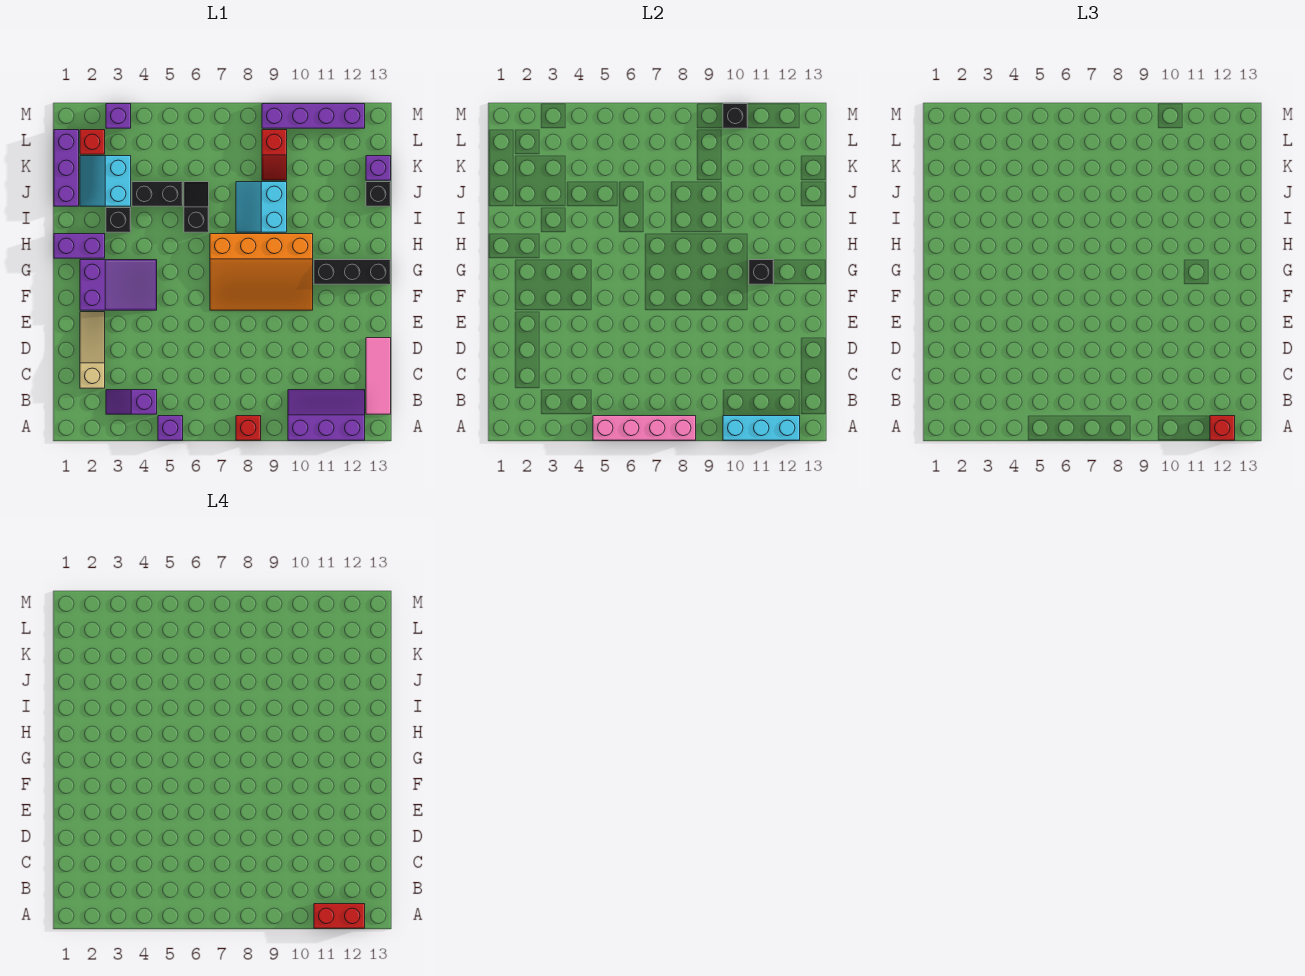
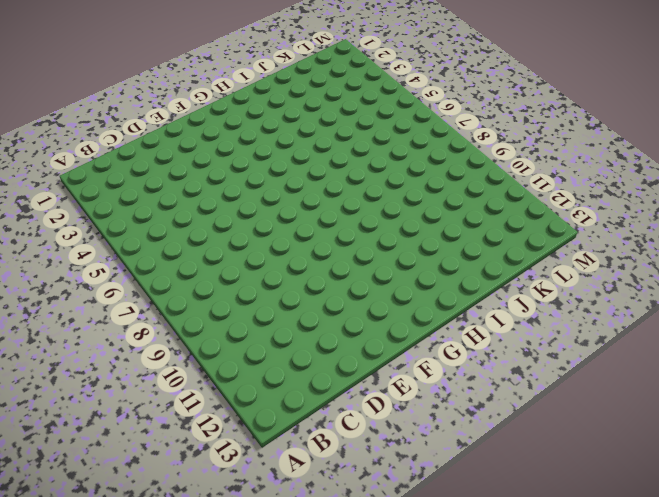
none -> purple 1x1 brick [158,416,183,440]
none -> red 1x1 brick [236,416,261,440]
none -> purple 2x3 slope [288,390,365,440]

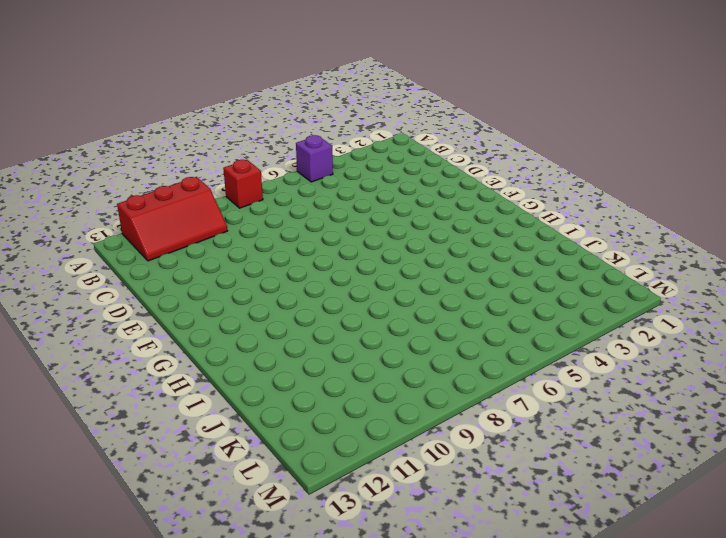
red 2x3 slope [117,177,228,261] -> purple 2x3 slope [288,390,365,440]
none -> purple 1x2 slope [106,390,157,414]
none -> pink 1x3 tile [366,338,391,414]
none -> tan 1x3 slope [80,312,105,388]

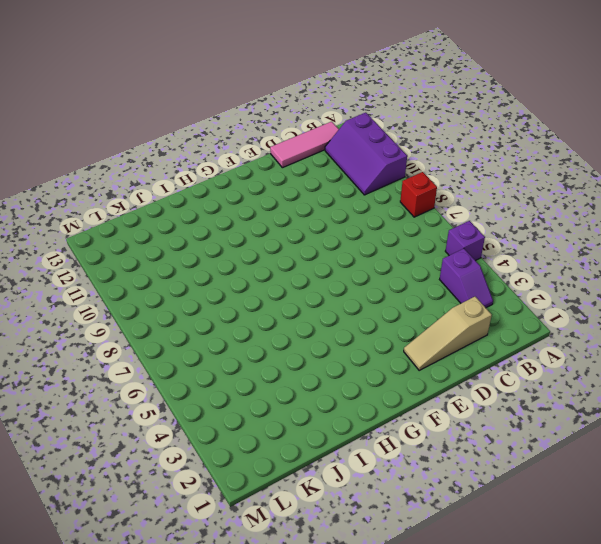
none -> purple 2x3 slope [80,260,157,310]
none -> orange 3x4 slope [210,234,313,310]
none -> black 1x3 brick [314,260,391,284]

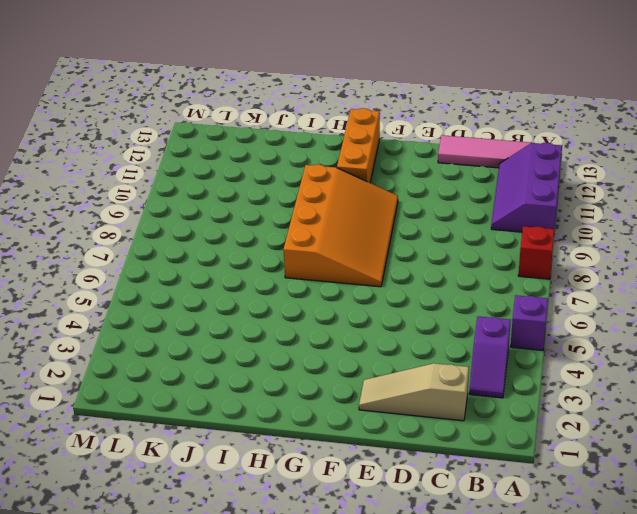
orange 1x3 brick [337,108,380,183] -> black 1x3 brick [314,260,391,284]
none -> purple 2x3 slope [80,260,157,310]
none -> purple 1x2 brick [54,234,105,258]
none -> black 1x1 brick [106,208,131,232]

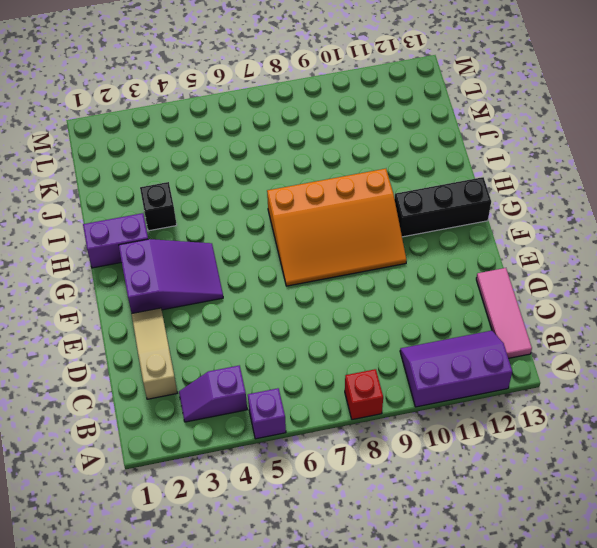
none -> black 1x2 slope [184,182,209,232]
none -> cyan 2x2 slope [236,182,287,232]
none -> purple 1x3 brick [54,130,79,206]

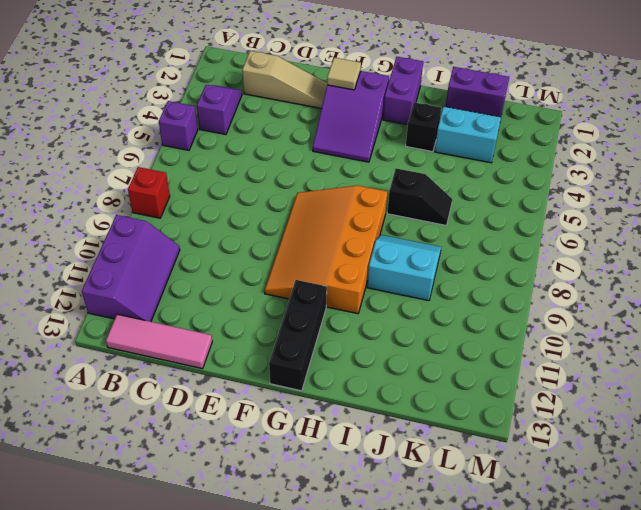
tan 1x1 tile [327,58,361,90] -> none
purple 1x2 brick [445,67,509,117] -> purple 1x3 brick [54,130,79,206]
none -> black 1x2 brick [132,182,183,206]
none -> black 1x1 brick [366,182,391,206]
none -> red 1x2 slope [262,130,287,180]

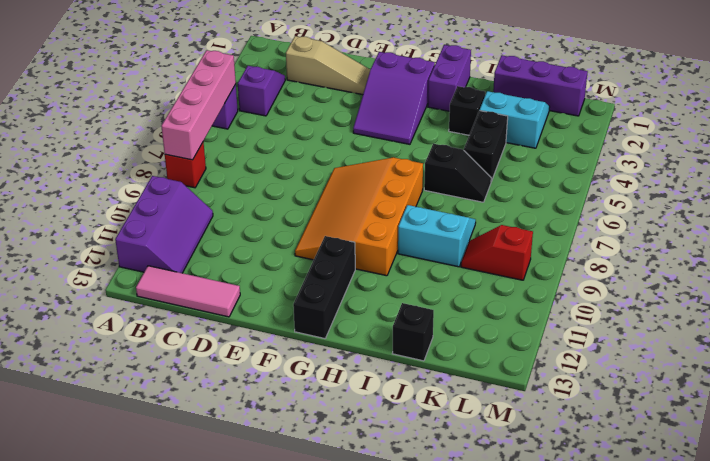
none -> purple 1x1 brick [366,156,391,180]
none -> red 1x1 brick [80,130,105,154]
none -> purple 1x1 brick [106,104,131,128]

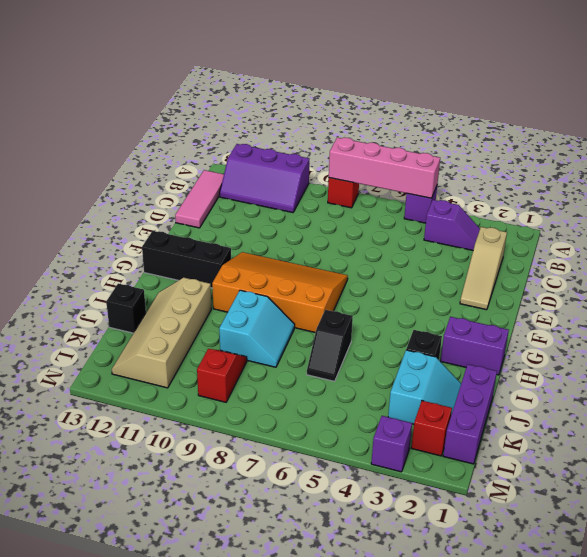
tan 2x4 slope [112,277,211,388] -> none
none -> purple 2x3 slope [80,260,157,310]
none -> black 1x2 brick [132,182,183,206]
none -> purple 1x1 brick [366,156,391,180]

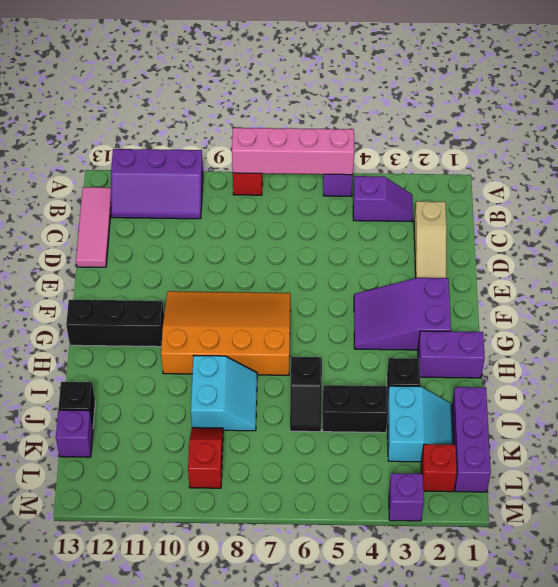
none -> purple 1x4 brick [262,104,365,128]
none -> cyan 1x3 brick [723,416,800,440]
none -> black 1x1 brick [749,260,774,284]

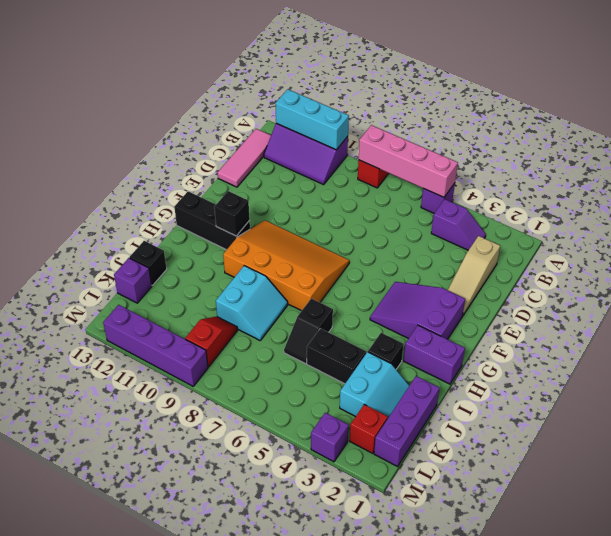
none -> black 1x1 brick [723,104,748,128]
none -> red 1x1 brick [1210,416,1235,440]
none -> red 1x2 brick [314,904,365,928]

